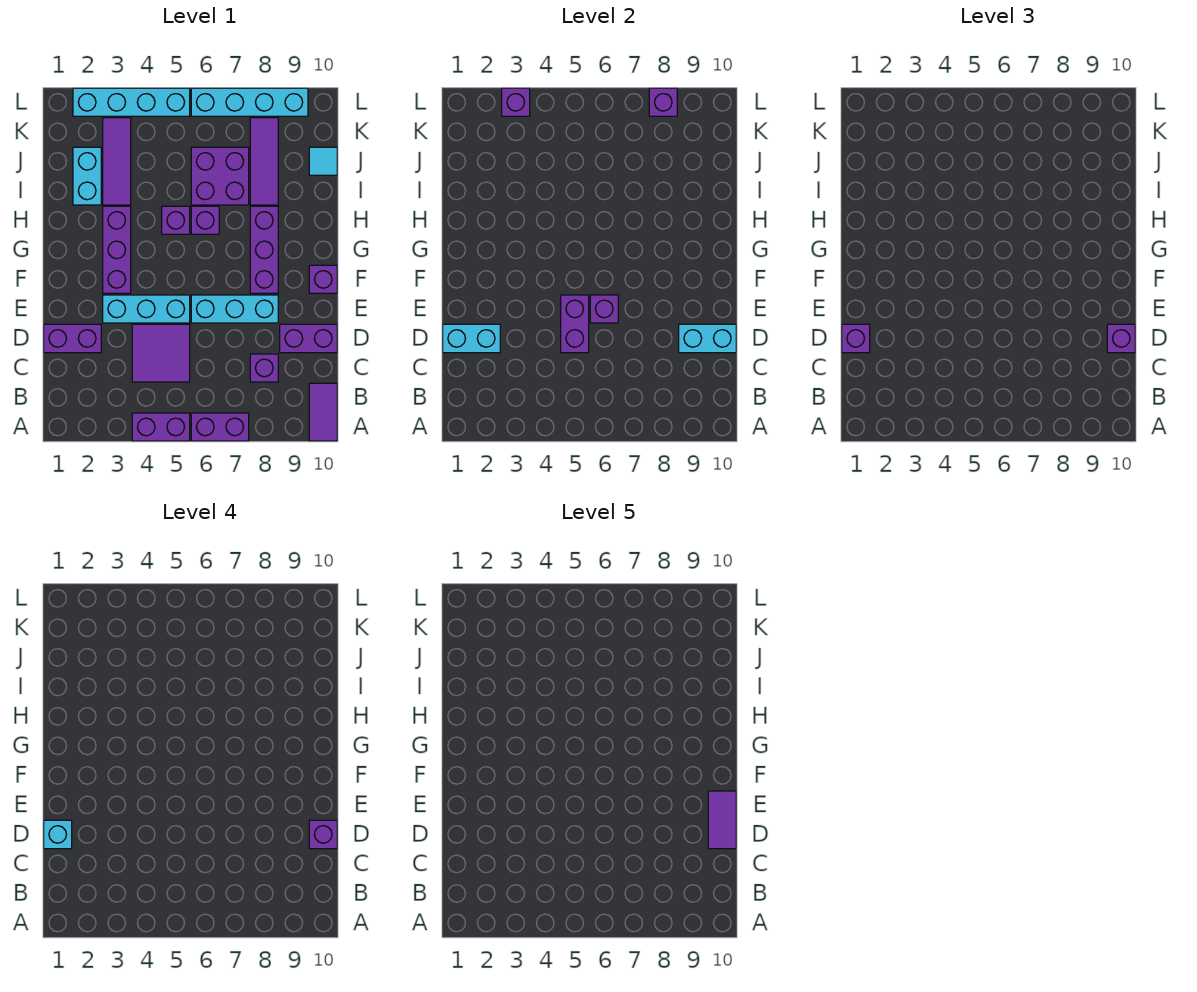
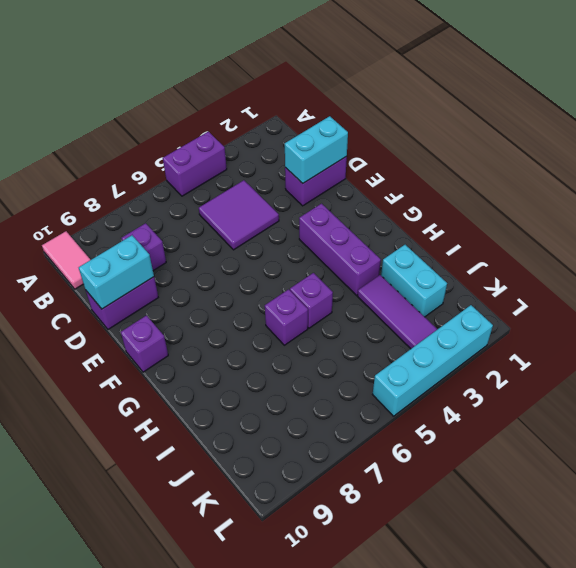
pink 1x2 tile [42,231,90,289] -> purple 1x2 tile [309,383,337,441]
none -> purple 1x2 brick [191,413,249,441]
none -> cyan 1x3 brick [103,295,190,323]
none -> cyan 1x3 brick [191,295,278,323]
none -> purple 1x3 brick [250,206,278,293]

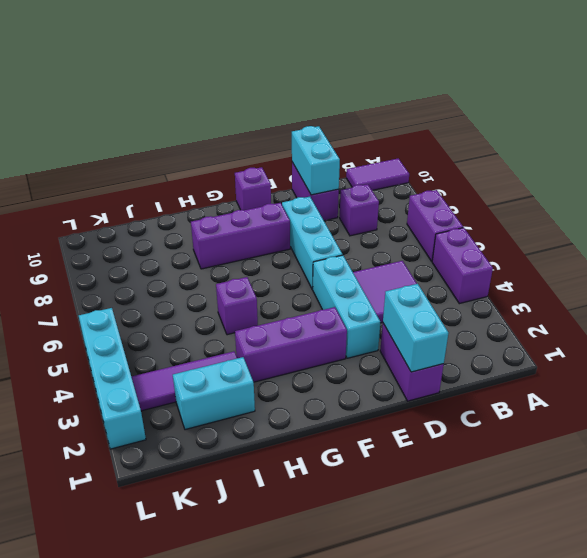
none -> purple 1x1 brick [191,206,219,234]
none -> purple 2x2 brick [191,147,249,205]
none -> purple 1x3 tile [250,118,278,205]
none -> cyan 1x1 tile [309,147,337,175]

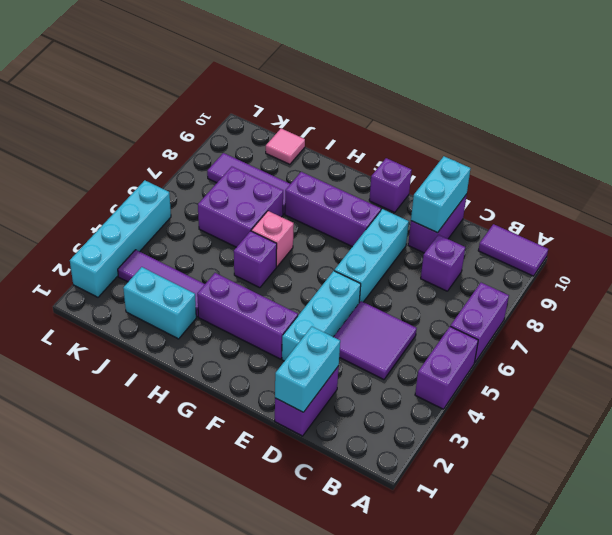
pink 1x1 brick [251,211,294,267] -> purple 1x1 brick [191,206,219,234]
pink 1x1 tile [266,129,305,164] -> cyan 1x1 tile [309,147,337,175]
none -> cyan 1x4 brick [191,88,308,116]
none -> purple 1x2 brick [561,295,589,353]
none -> purple 1x1 brick [590,295,618,323]
none -> purple 1x1 brick [502,88,530,116]

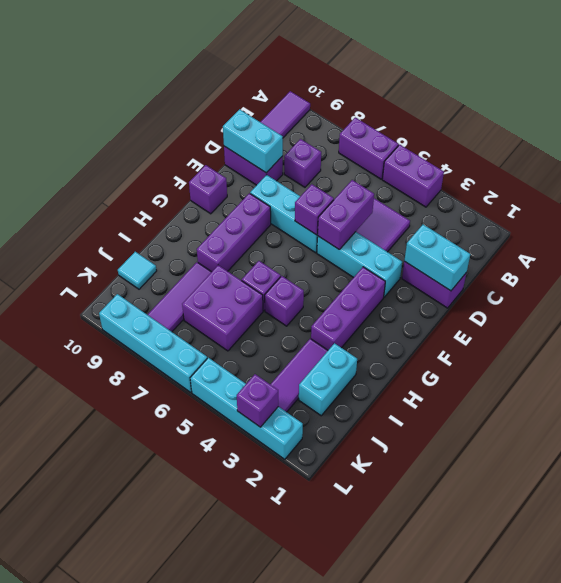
none -> purple 1x1 brick [649,88,677,116]
none -> purple 1x1 brick [842,324,870,353]
none -> purple 1x1 brick [1107,324,1135,353]
none -> cyan 1x1 brick [44,820,72,849]

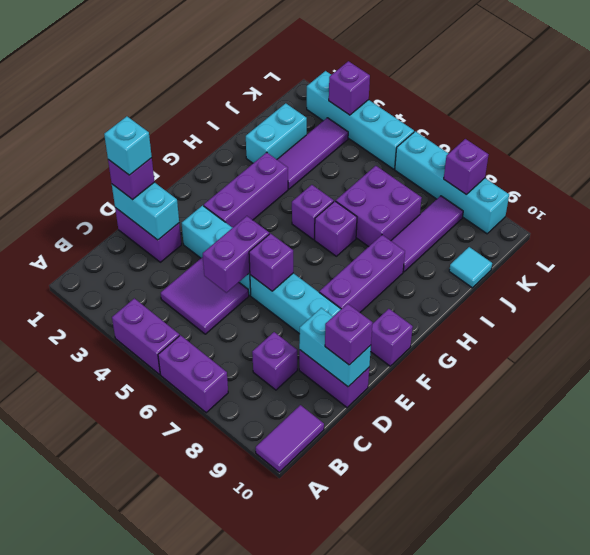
none -> purple 1x1 brick [309,820,337,849]
none -> purple 1x2 tile [708,791,736,849]

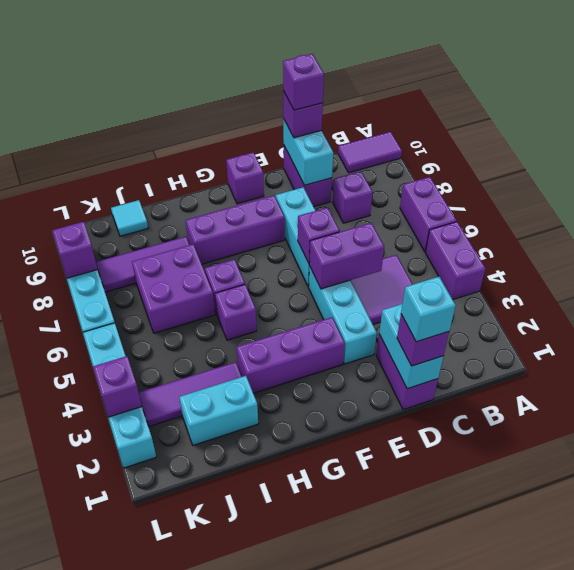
none -> purple 1x2 tile [708,791,736,849]

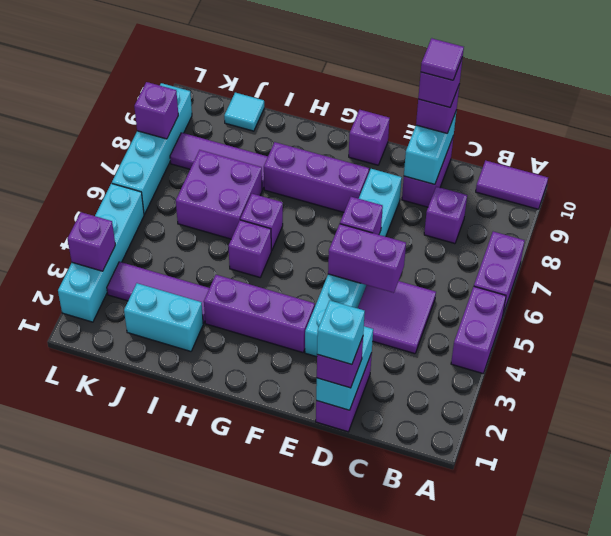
purple 1x1 tile [421,38,464,80] -> purple 1x2 tile [708,791,736,849]

